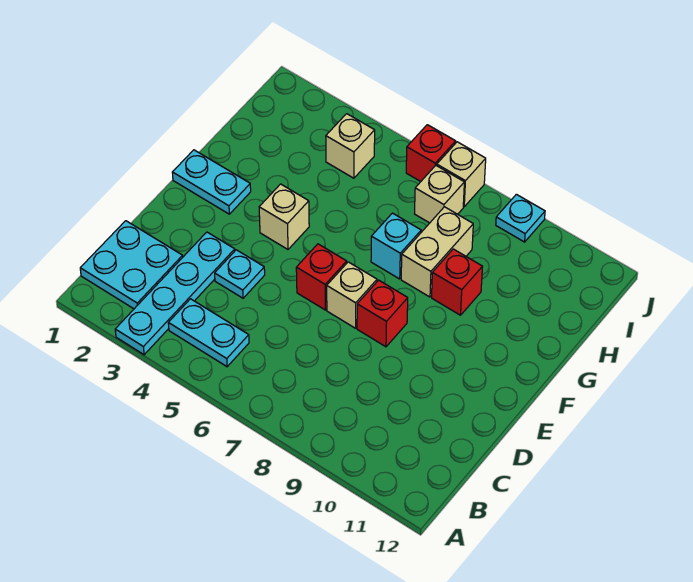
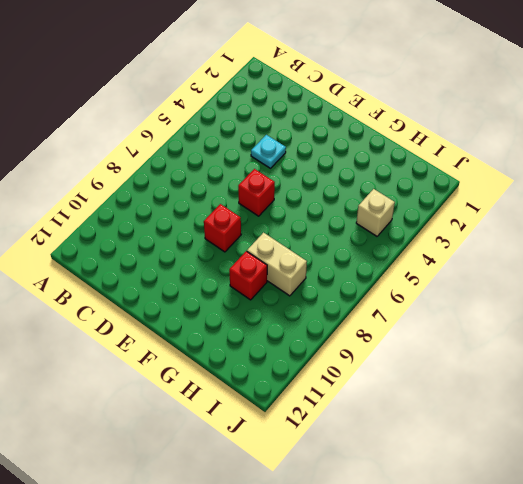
none -> cyan 1x4 plate [115,232,235,355]
none -> cyan 2x2 plate [80,221,183,309]
none -> cyan 1x2 plate [168,299,249,367]

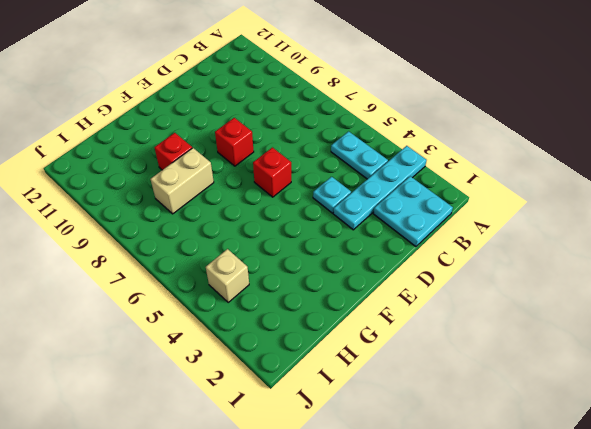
none -> tan 1x1 brick [327,262,377,328]
none -> cyan 1x2 plate [172,150,251,214]
none -> tan 1x1 brick [259,184,309,249]

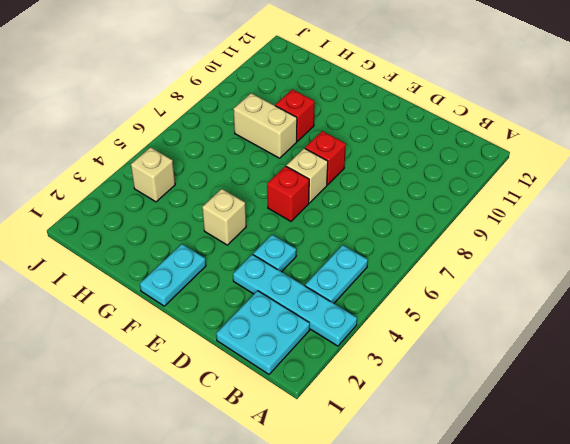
none -> cyan 1x1 brick [371,213,421,279]
none -> tan 1x1 brick [415,166,464,223]
none -> red 1x1 brick [406,125,456,182]

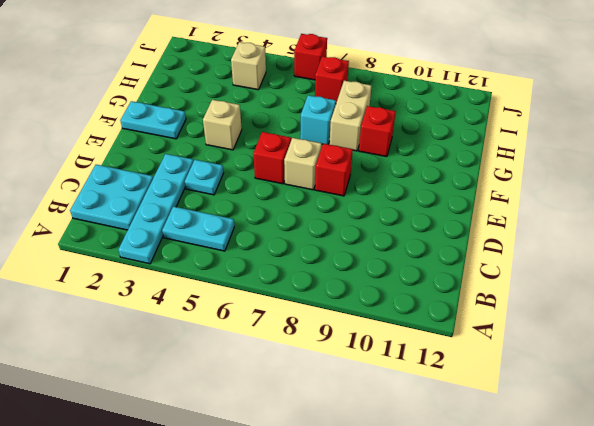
red 1x1 brick [315,56,349,103] -> tan 1x1 brick [415,166,464,223]
none -> tan 1x1 brick [437,142,486,207]
none -> cyan 1x1 plate [496,194,545,242]

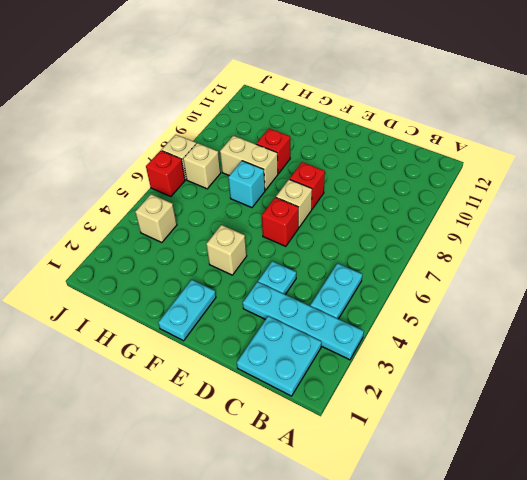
none -> cyan 1x1 plate [496,194,545,242]

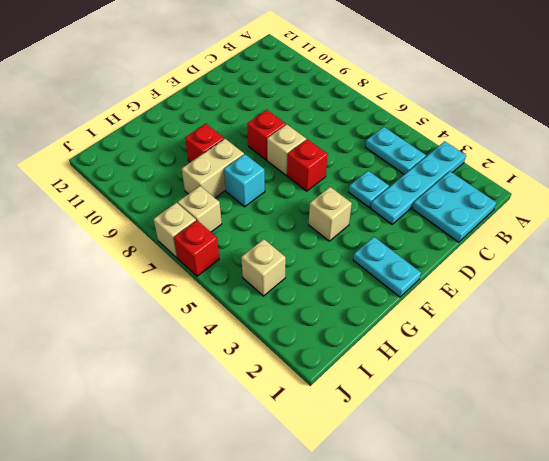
none -> cyan 1x1 plate [496,194,545,242]

